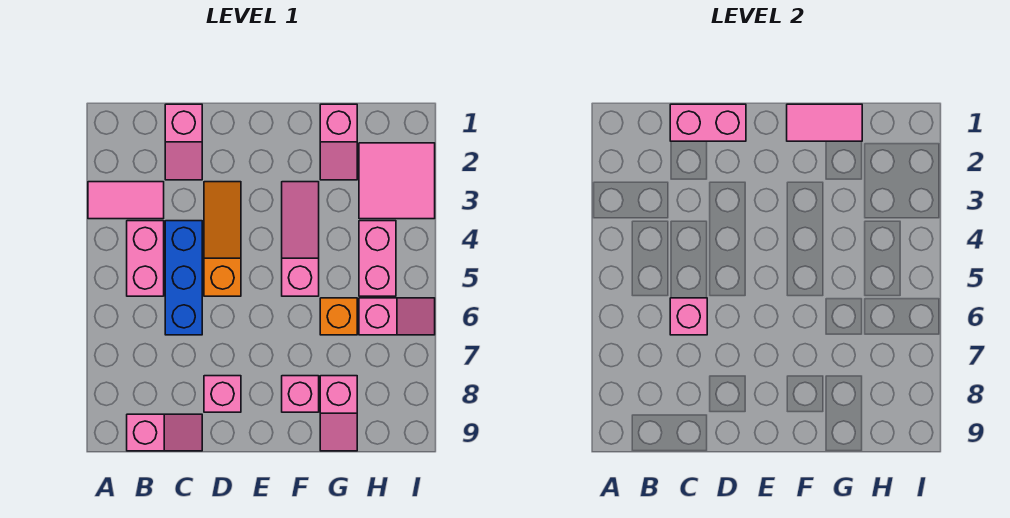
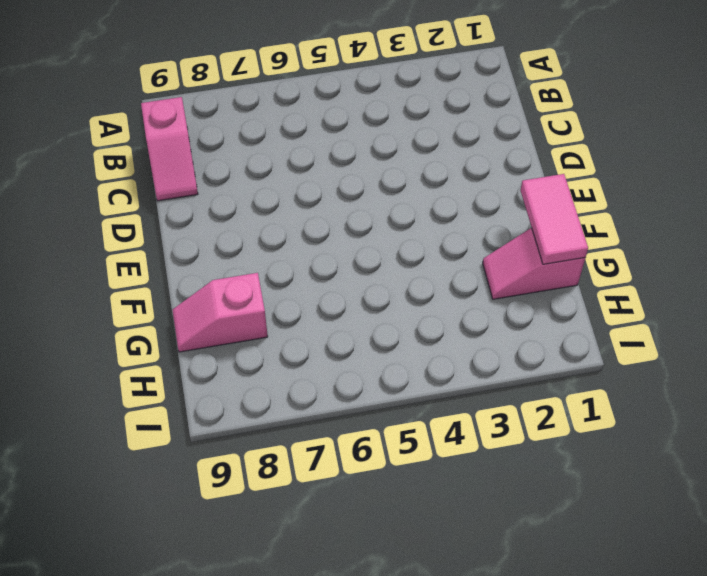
none -> pink 1x2 tile [88,182,164,219]
none -> pink 1x2 brick [127,221,164,296]
none -> pink 1x2 slope [165,104,202,180]

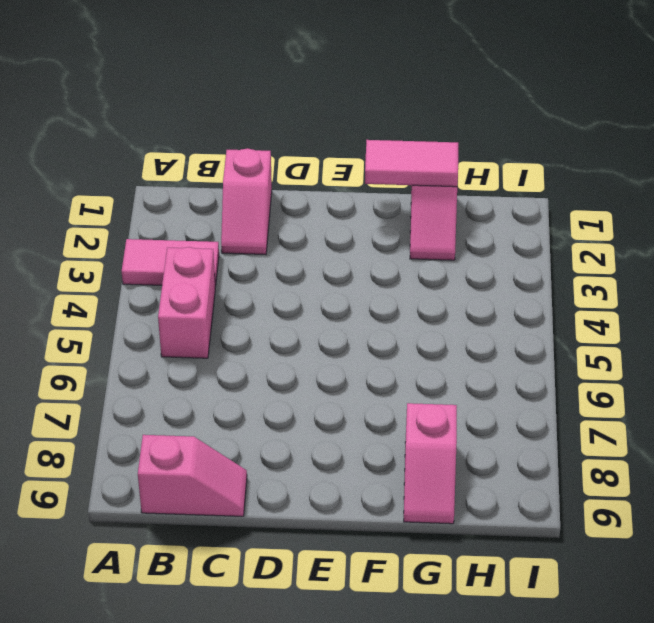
none -> blue 1x3 brick [165,221,202,335]
none -> orange 1x3 slope [204,182,241,296]
none -> pink 1x1 brick [204,376,241,412]

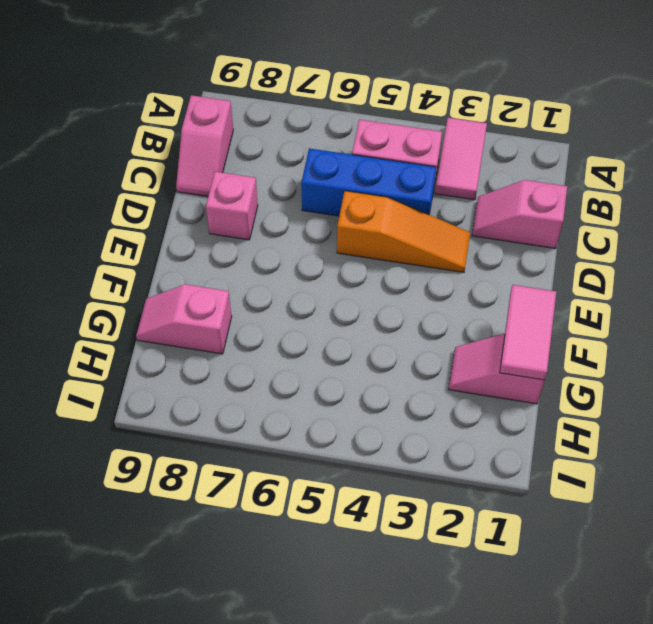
none -> pink 1x3 slope [282,182,319,296]
none -> pink 1x1 brick [282,376,319,412]
none -> orange 1x1 brick [320,298,357,335]

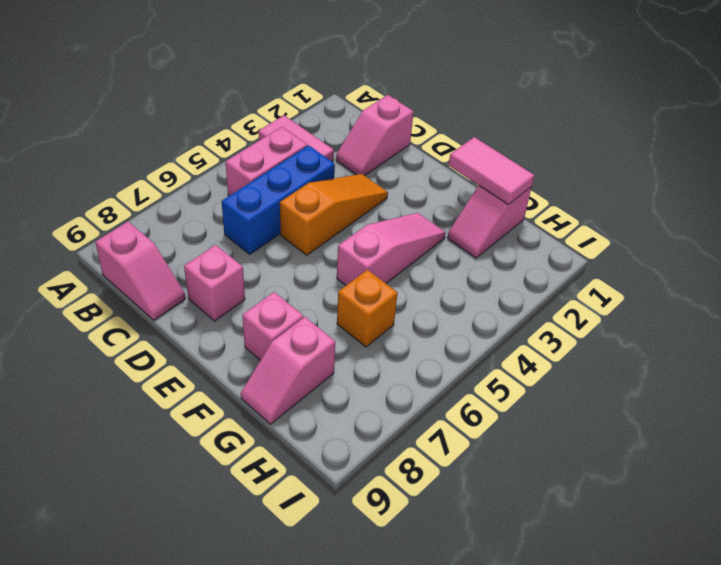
none -> pink 2x2 tile [359,143,435,219]
none -> pink 1x2 brick [359,221,396,296]
none -> pink 1x2 slope [359,298,435,335]

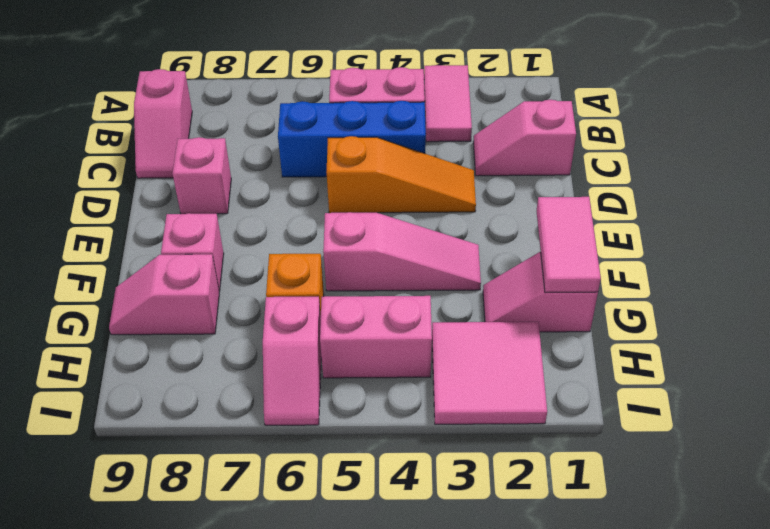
none -> pink 1x2 brick [670,104,746,141]
none -> pink 1x1 brick [670,298,707,335]

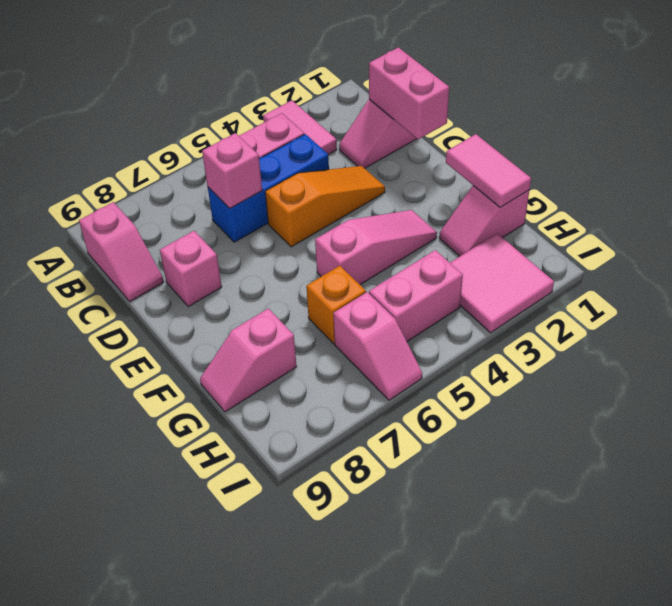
none -> pink 1x1 brick [282,376,319,412]

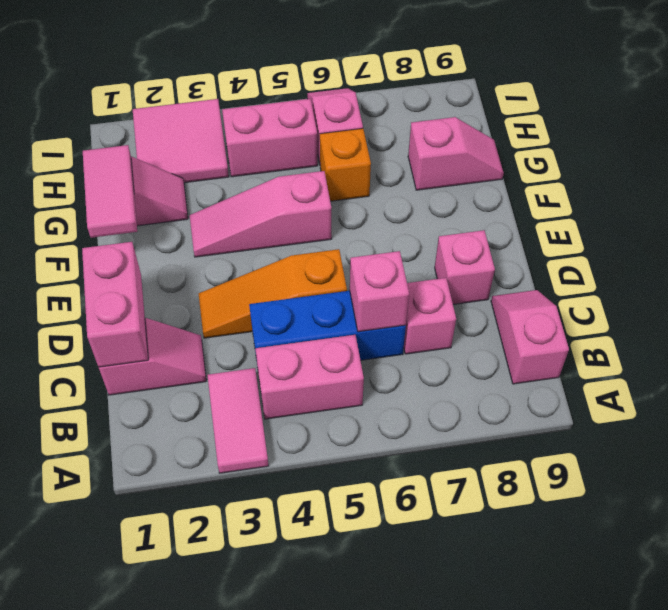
pink 1x1 brick [404,278,456,354] -> pink 1x1 brick moved to [282,376,319,412]

